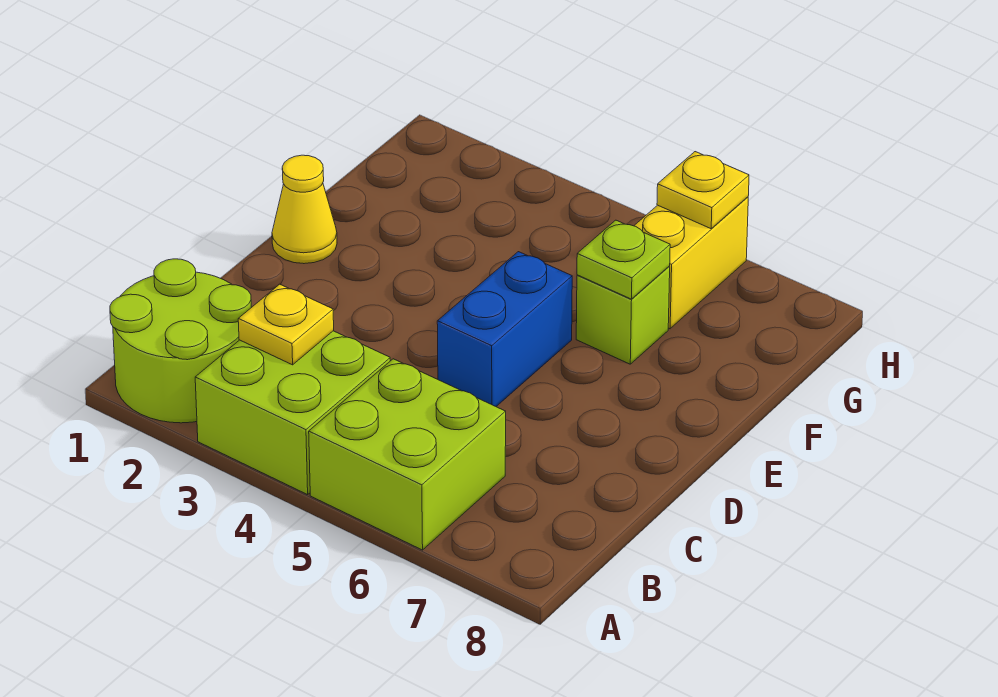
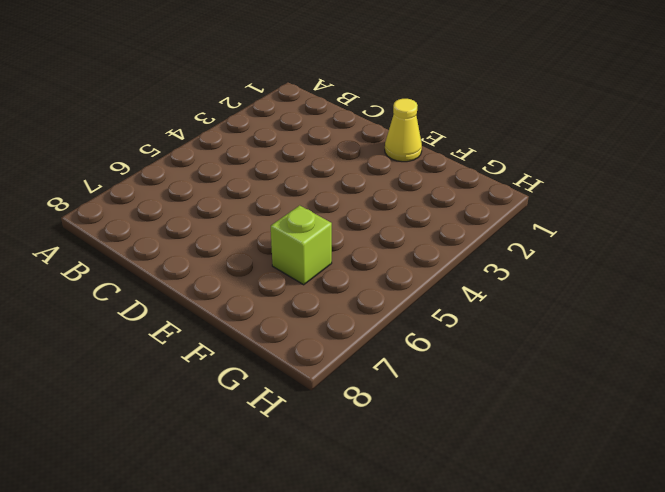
none -> lime 2x2 round brick [110,259,251,423]
none -> lime 2x2 brick [195,331,390,495]

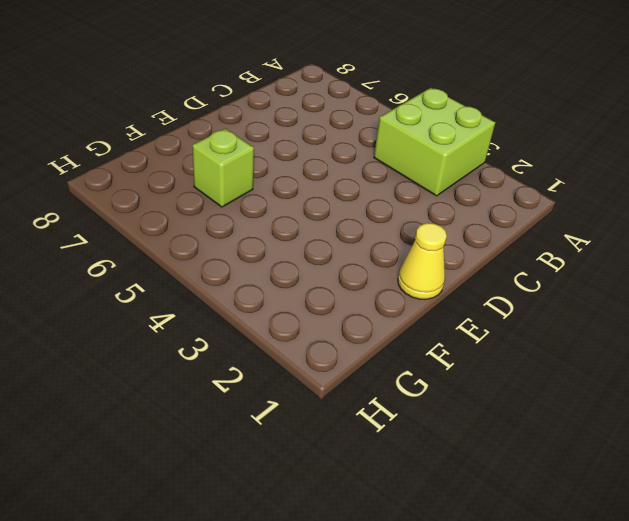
none -> lime 2x2 round brick [110,259,251,423]
none -> lime 2x2 brick [309,359,506,550]

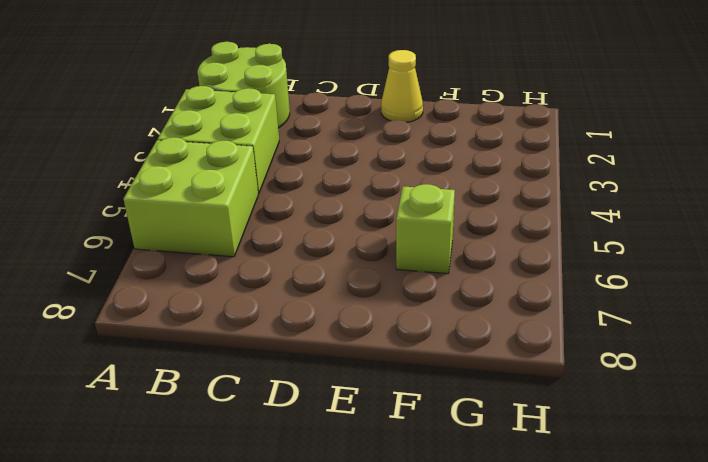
none -> blue 1x2 brick [437,252,572,406]
none -> yellow 1x2 brick [634,197,748,329]

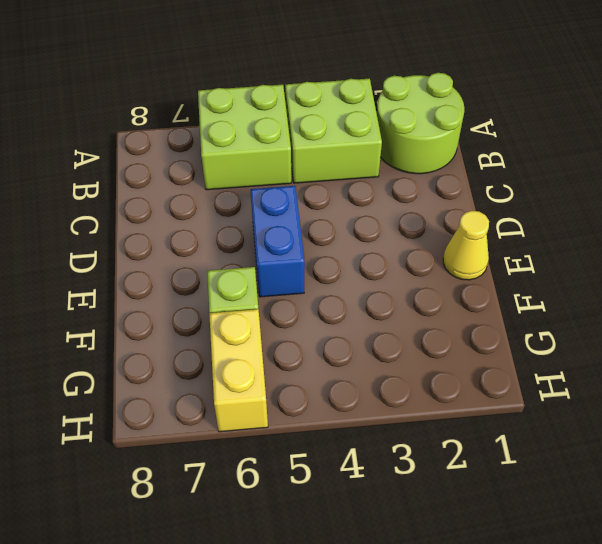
none -> yellow 1x1 plate [238,284,334,365]
none -> lime 1x1 plate [577,220,670,299]

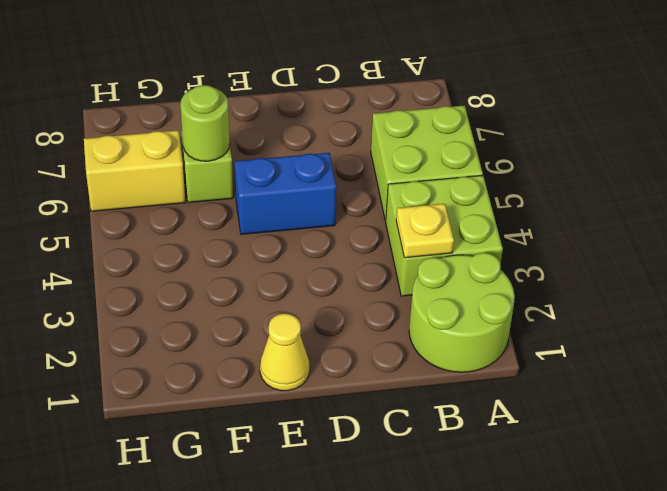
lime 1x1 round brick [180,85,230,161] -> lime 1x1 plate [577,220,670,299]
none -> yellow 1x1 plate [657,152,749,229]

